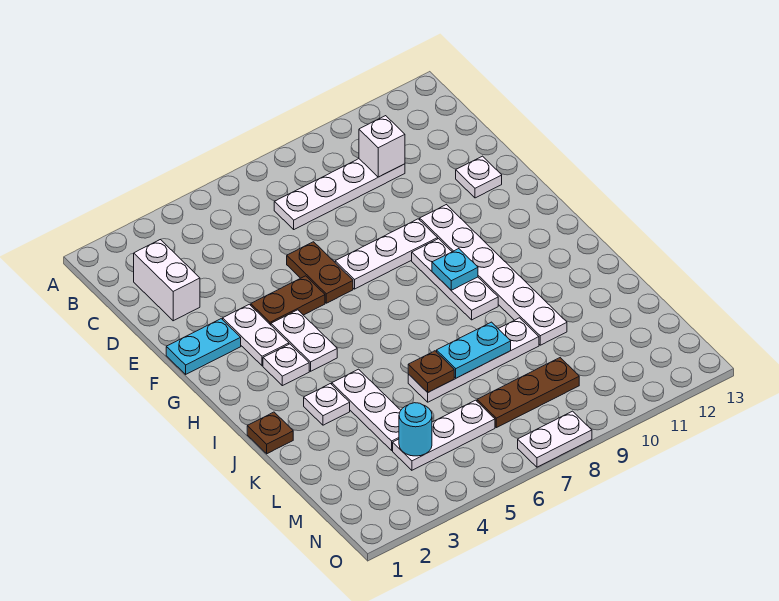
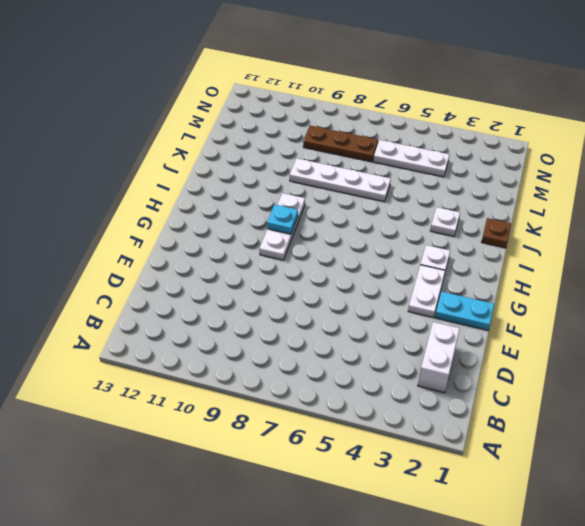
none -> white 1x4 plate [274,159,405,229]
none -> brown 1x2 plate [287,242,353,303]
none -> white 1x1 plate [456,156,502,198]

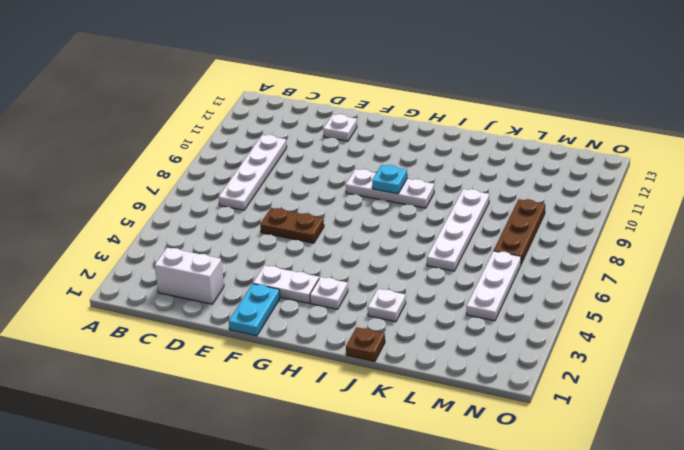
none -> brown 1x2 plate [251,276,325,325]
none -> white 1x3 plate [335,219,438,289]
none -> white 1x6 plate [420,205,567,345]

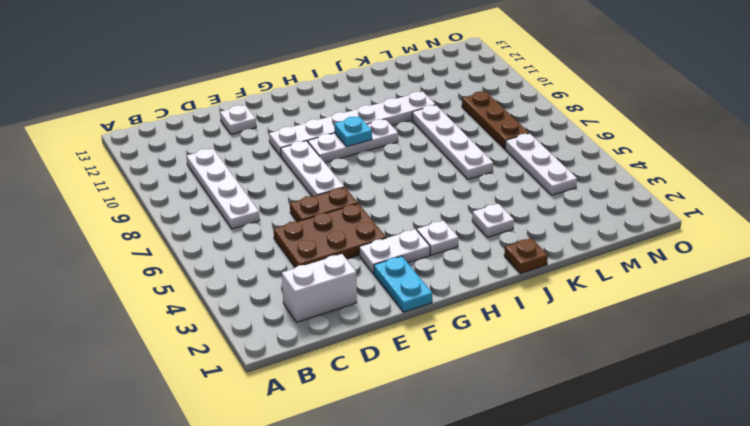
brown 2x3 plate [274,204,386,267] -> brown 1x2 plate [251,276,325,325]
none -> white 1x2 plate [271,310,337,371]
none -> white 1x3 plate [332,369,401,450]
none -> white 1x2 plate [518,411,592,467]

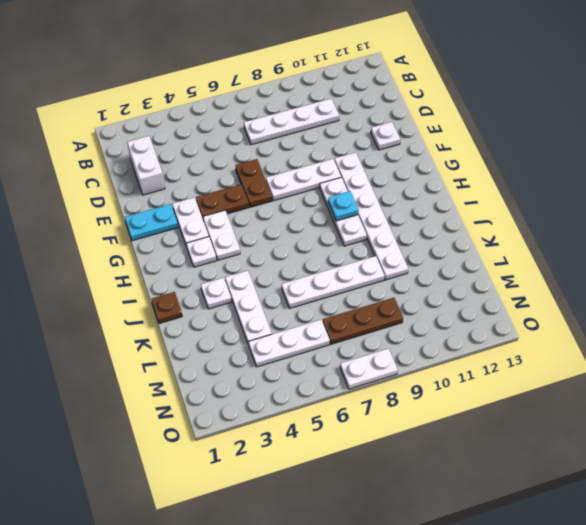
none -> white 1x1 brick [359,116,405,177]
none -> brown 1x1 plate [408,351,454,392]
none -> cyan 1x2 plate [437,322,511,378]

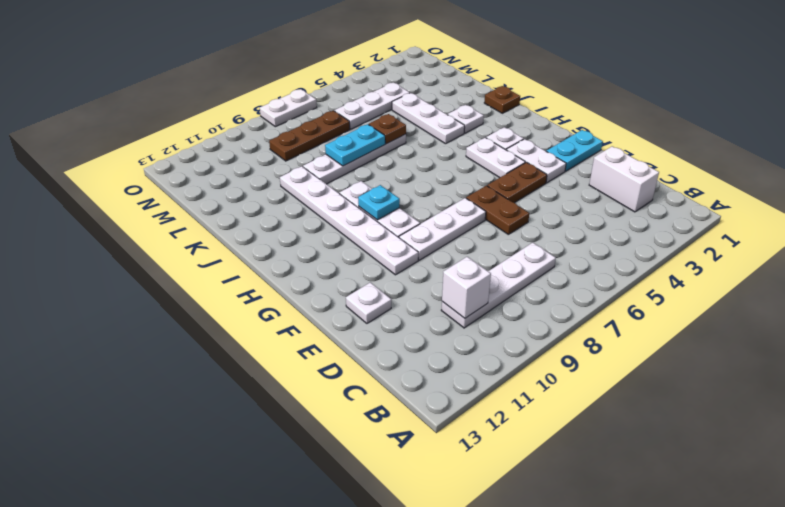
none -> cyan 1x1 round brick [399,403,432,456]

